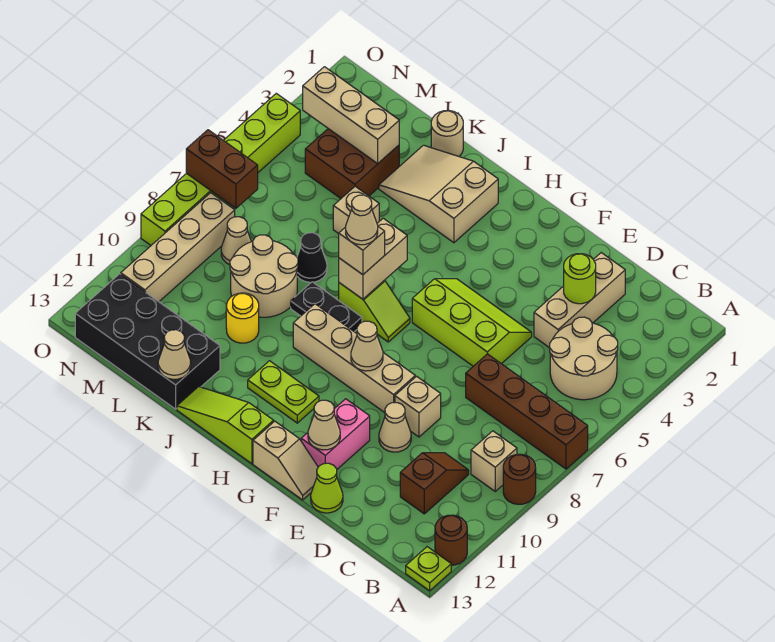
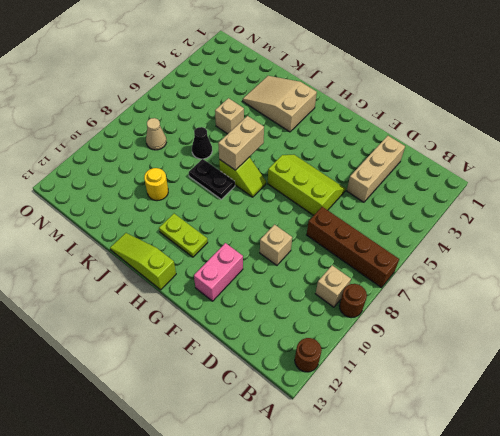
none -> lime 1x1 plate [406,547,451,591]
none -> tan 2x2 round brick [550,317,618,400]
none -> brown 1x2 slope [400,453,469,514]
none -> tan 1x1 cone [379,403,411,452]

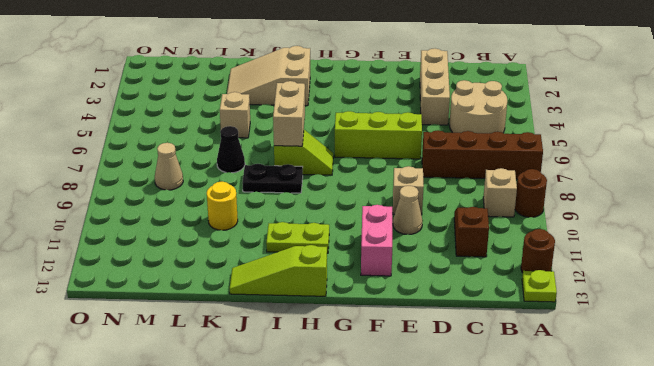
none -> lime 1x1 cone [311,463,343,513]
none -> tan 1x4 brick [293,304,415,413]
none -> tan 1x2 slope [253,421,318,500]
none -> tan 1x1 round brick [431,110,463,156]

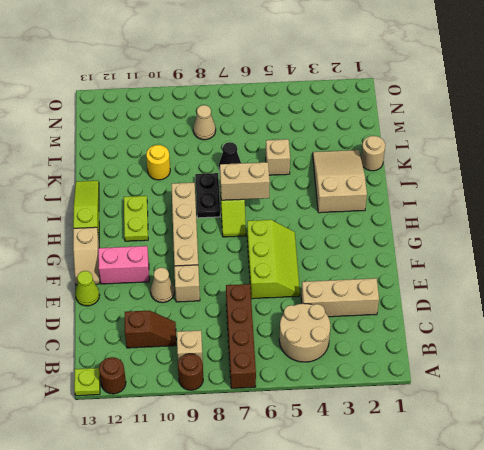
none -> tan 2x2 round brick [230,235,298,317]
none -> black 2x4 brick [75,274,220,409]
none -> brown 2x2 brick [305,129,399,198]
none -> tan 1x4 brick [121,193,235,301]

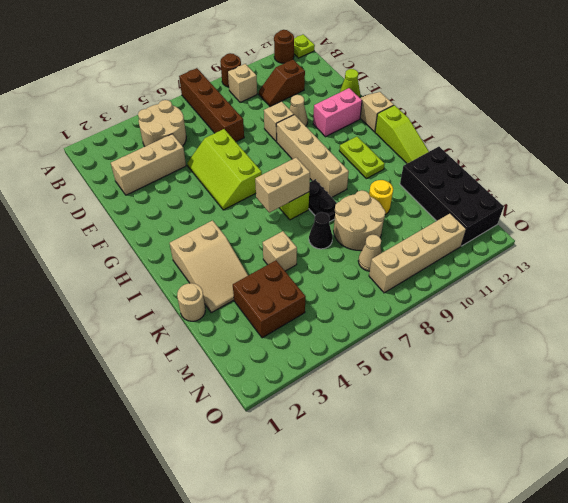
none -> lime 1x6 brick [141,93,300,245]
none -> lime 1x1 round brick [564,254,596,304]
none -> tan 1x1 cone [308,400,340,450]
none -> tan 1x1 cone [351,321,383,371]

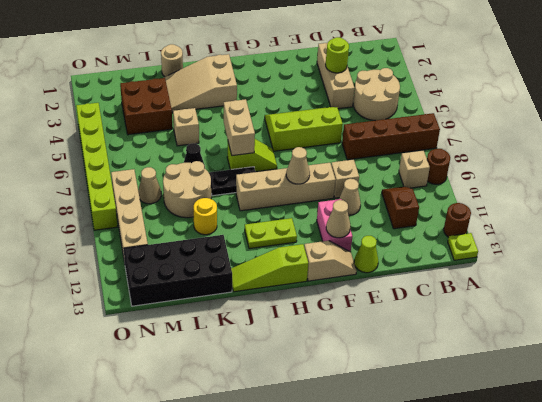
none -> tan 1x1 cone [158,330,191,379]
none -> tan 1x3 brick [303,67,399,163]
none -> brown 1x2 brick [186,130,258,208]
none -> tan 1x1 brick [339,227,385,275]

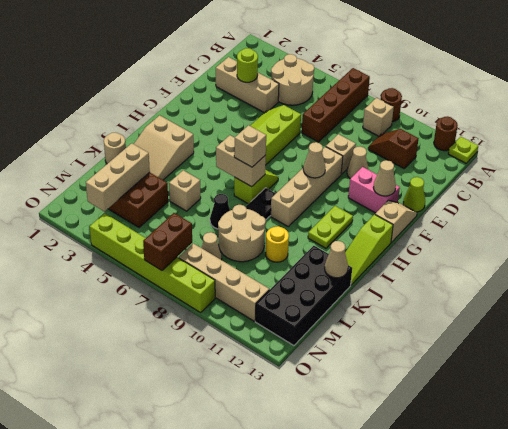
none -> tan 1x1 cone [346,195,378,245]

